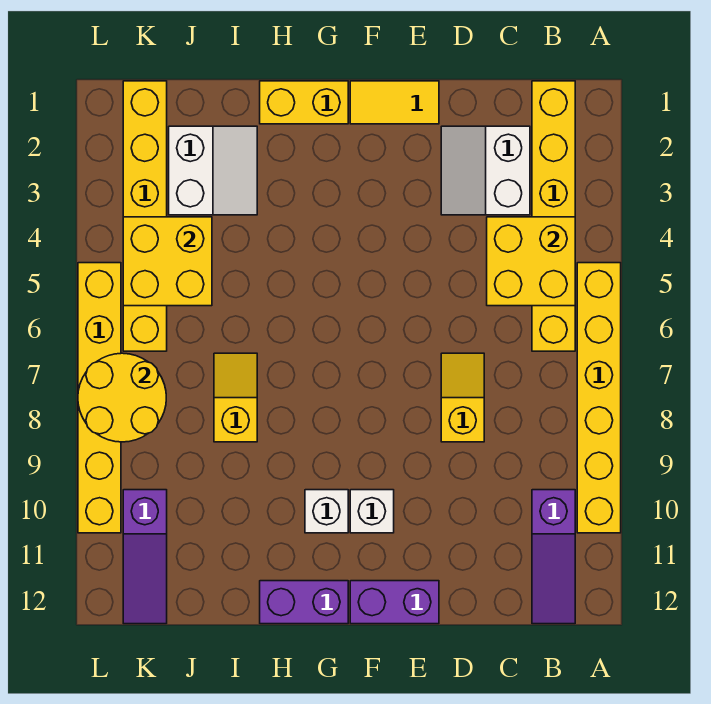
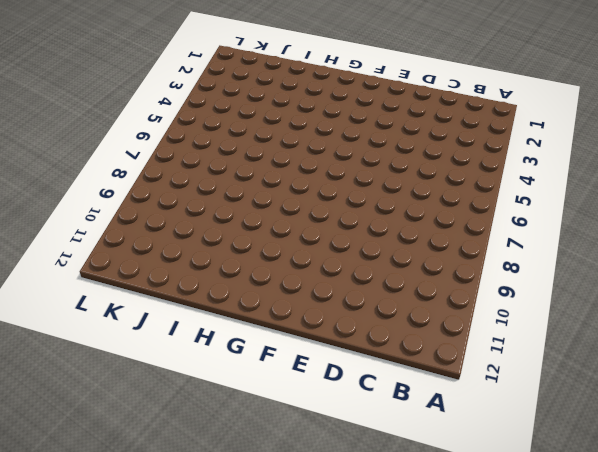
none -> yellow 1x6 brick [577,263,621,533]
none -> yellow 1x6 brick [532,81,575,351]
none -> purple 1x3 slope [532,490,575,624]

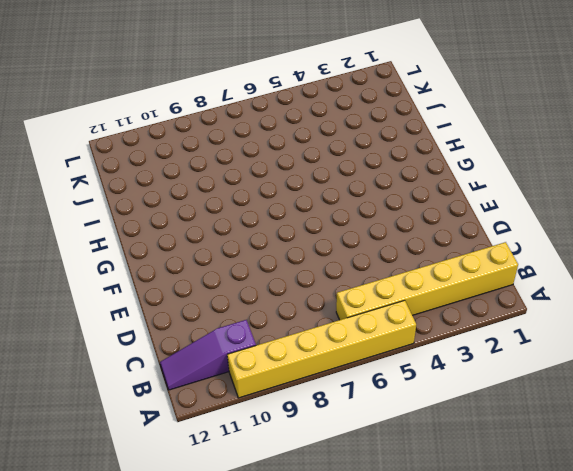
none -> white 2x2 slope [441,126,530,215]
none -> yellow 1x2 slope [441,353,484,442]
none -> yellow 1x2 tile [350,81,439,124]

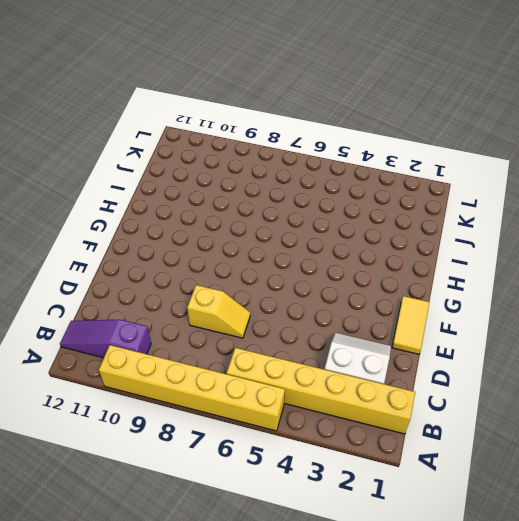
none -> purple 1x2 brick [350,581,439,624]
none -> white 1x1 brick [350,490,394,533]
none -> yellow 1x2 brick [260,81,348,124]

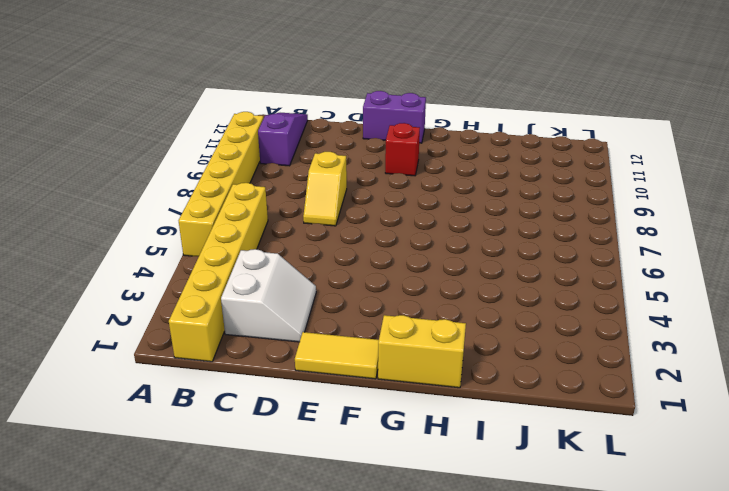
red 1x1 brick [385,123,420,176] -> white 1x1 brick [350,490,394,533]
none -> white 1x1 brick [305,490,348,533]
none -> purple 1x2 brick [260,581,348,624]
none -> white 2x2 slope [169,126,257,215]

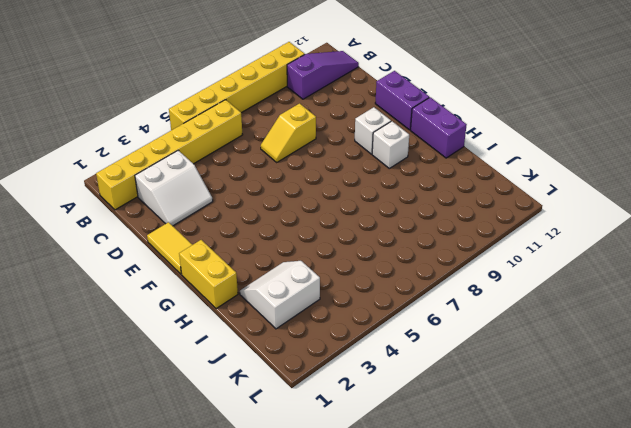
none -> yellow 1x2 slope [214,353,257,442]
none -> yellow 1x6 brick [123,81,167,351]
none -> purple 1x3 slope [123,490,167,624]

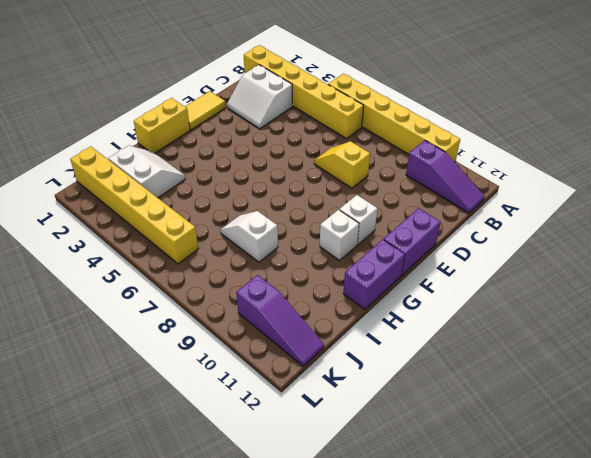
white 1x2 slope [221,211,278,262] -> yellow 1x2 slope [214,353,257,442]
none -> yellow 1x6 brick [78,263,121,533]
none -> yellow 2x2 brick [487,217,575,306]
none -> yellow 2x2 brick [123,217,212,306]

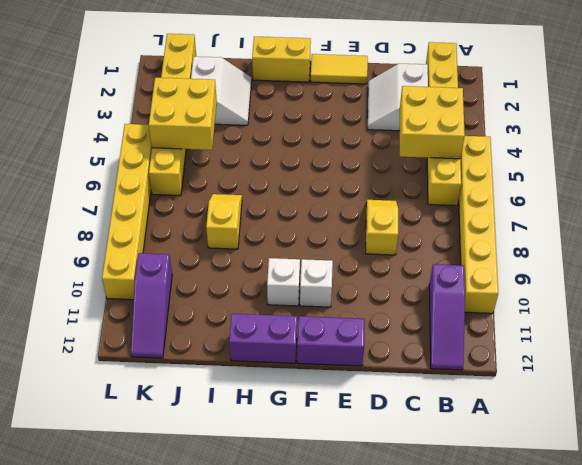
none -> yellow 2x2 round brick [78,353,166,442]

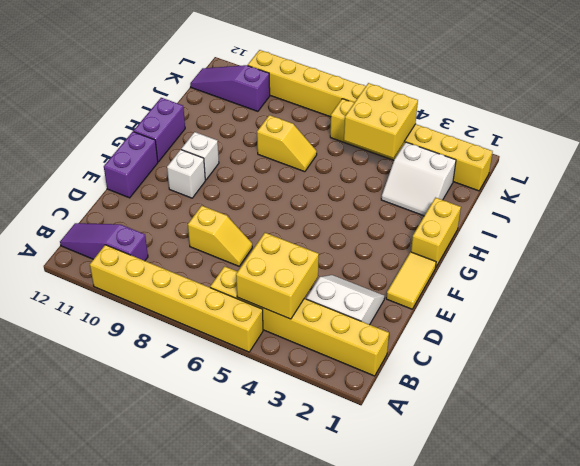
none -> yellow 2x2 round brick [78,353,166,442]

